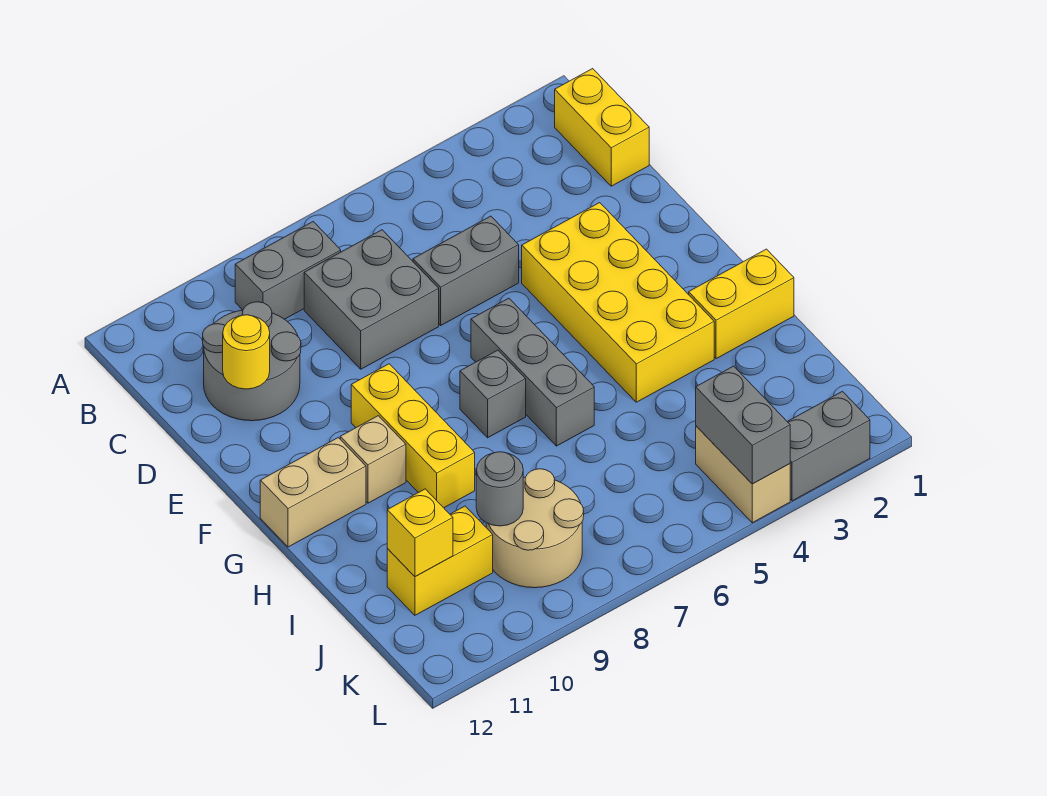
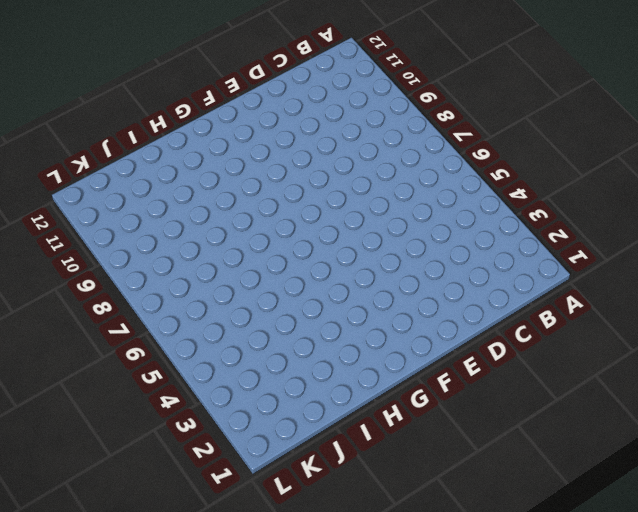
none -> yellow 1x2 brick [555,69,649,186]
none -> grey 1x2 brick [235,222,341,319]
none -> grey 2x2 brick [304,230,439,369]

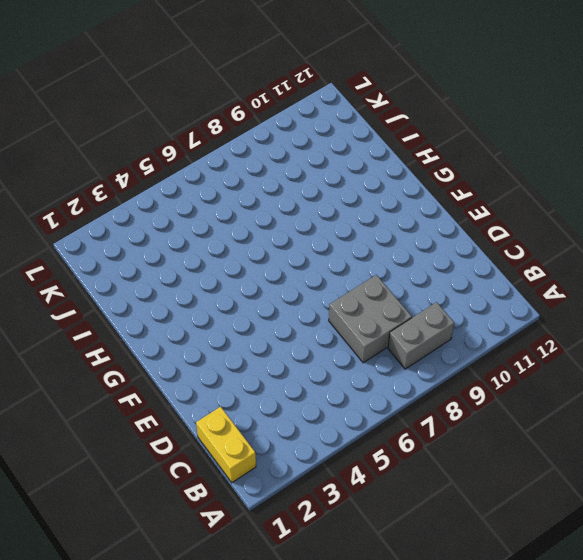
none -> grey 2x2 round brick [203,302,301,421]
none -> grey 1x2 brick [413,216,519,325]
none -> yellow 2x4 brick [522,203,714,402]

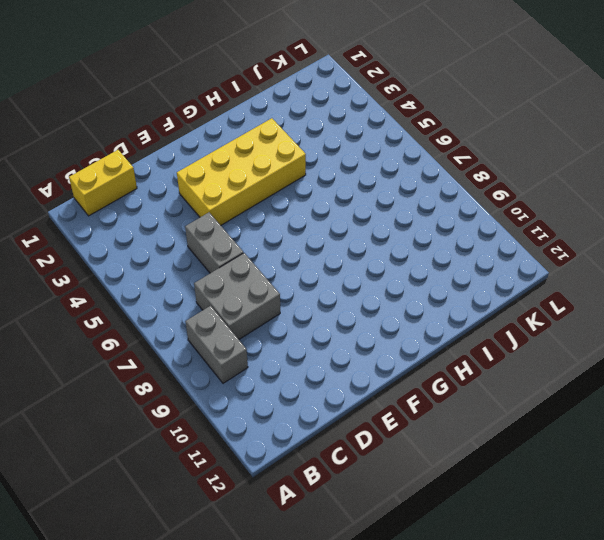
none -> grey 2x2 round brick [203,302,301,421]
none -> grey 1x3 brick [471,298,594,446]
none -> yellow 1x3 brick [351,364,475,508]

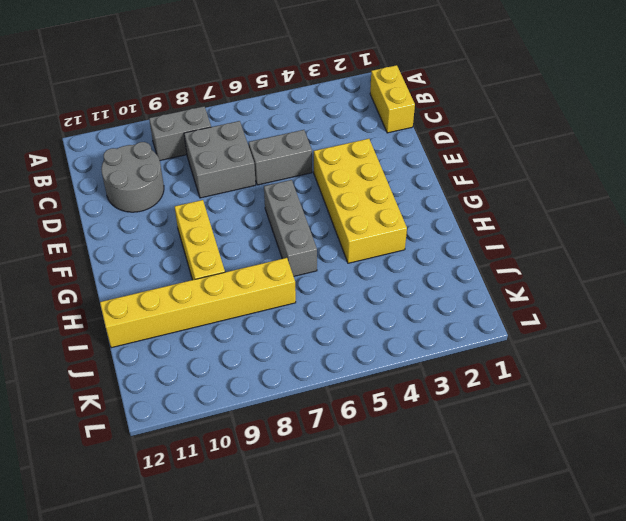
yellow 1x6 brick [100,258,296,348] -> none
none -> grey 1x1 brick [460,350,526,438]
none -> tan 1x1 brick [340,416,406,503]
none -> tan 1x2 brick [260,438,366,547]

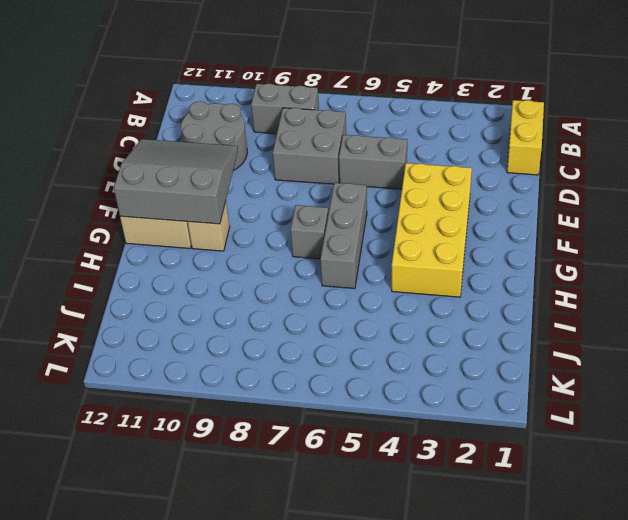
grey 3x3 slope [114,139,238,224] -> none
none -> yellow 1x3 brick [351,364,475,508]
none -> yellow 1x2 brick [689,249,794,359]
none -> tan 2x2 round brick [486,469,584,588]

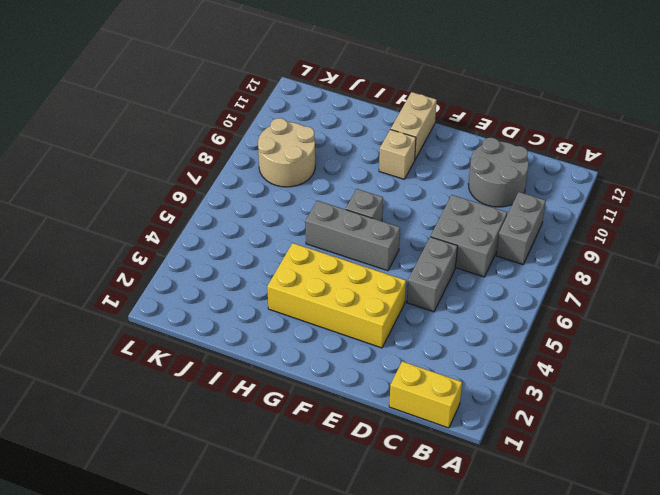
none -> yellow 1x3 brick [351,364,475,508]
none -> yellow 1x2 brick [689,249,794,359]
none -> yellow 1x2 brick [387,506,493,615]

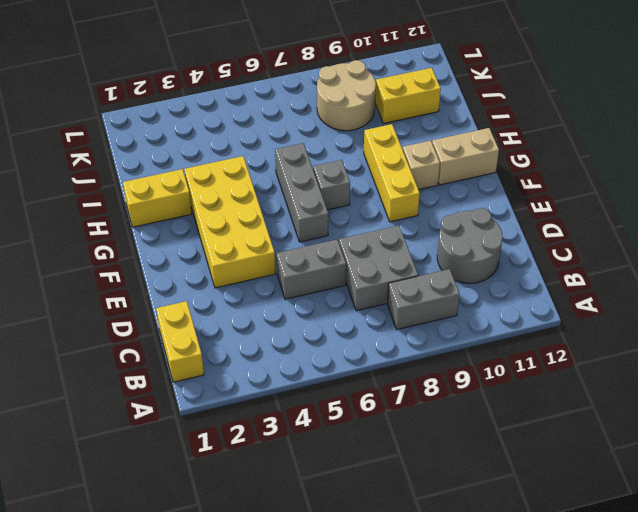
none -> tan 1x2 brick [696,426,790,523]
none -> grey 1x2 brick [787,391,870,501]
none -> yellow 1x1 round brick [223,315,270,389]

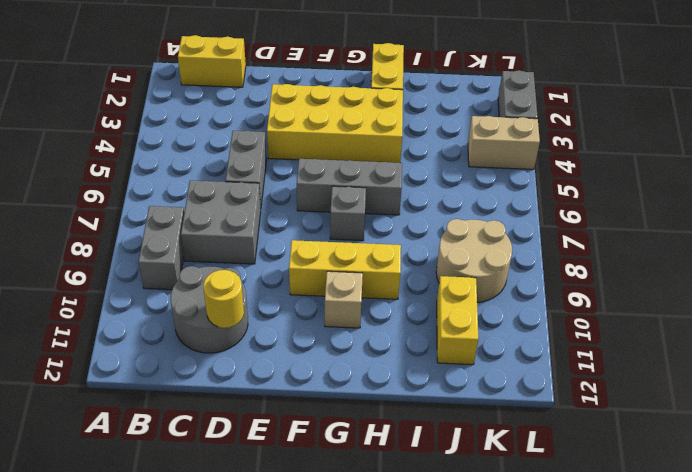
none -> tan 1x2 brick [260,438,366,547]
none -> grey 1x1 round brick [476,452,523,526]
none -> yellow 1x1 brick [387,489,453,577]

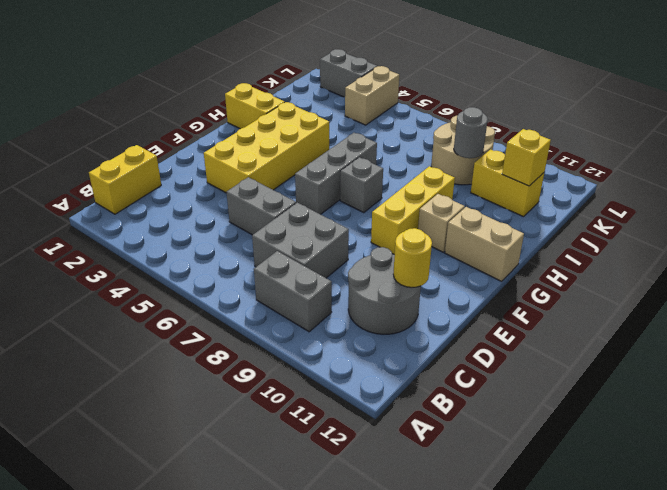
none -> grey 1x2 brick [696,366,790,484]

